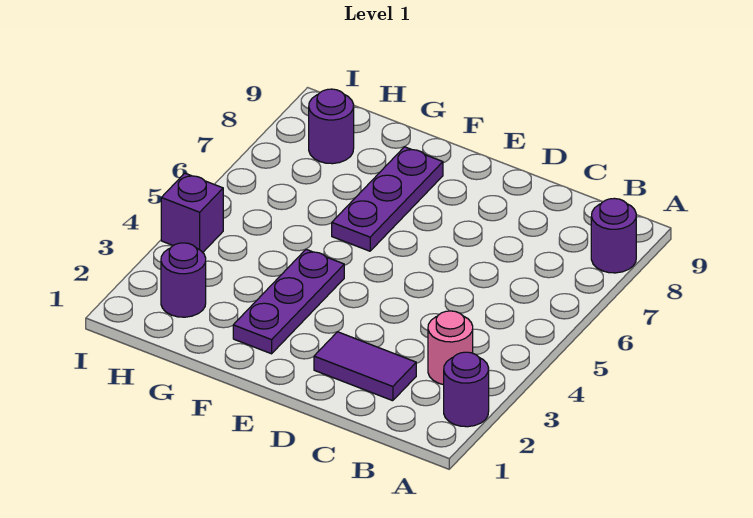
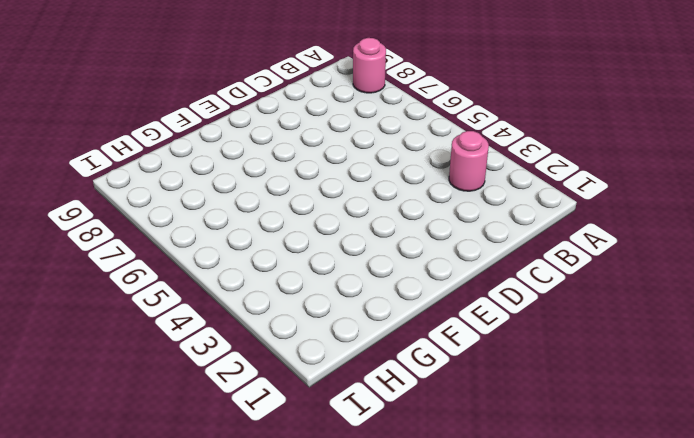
pink 1x1 round brick [353,38,386,93] -> purple 1x1 round brick [591,198,636,273]
none -> purple 1x1 round brick [444,352,489,427]
none -> purple 1x2 tile [314,332,416,401]

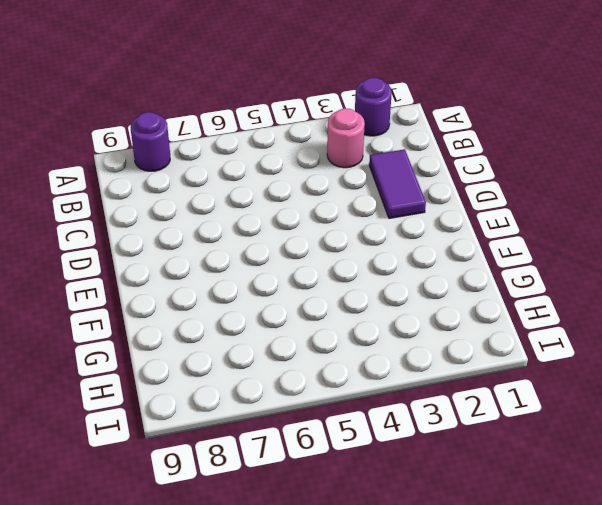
none -> purple 1x3 plate [233,249,344,354]
none -> purple 1x3 plate [332,147,443,251]

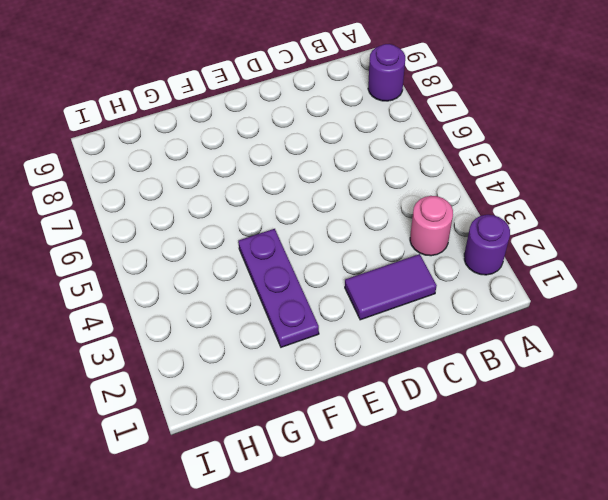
none -> purple 1x3 plate [332,147,443,251]
none -> purple 1x1 round brick [161,243,206,317]

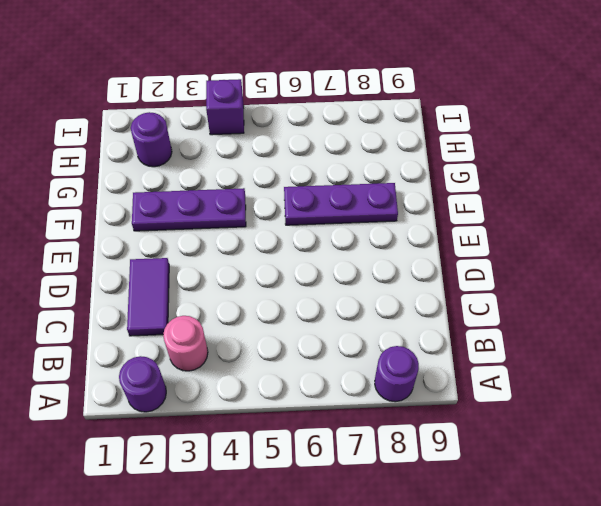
none -> purple 1x1 round brick [309,89,354,164]

